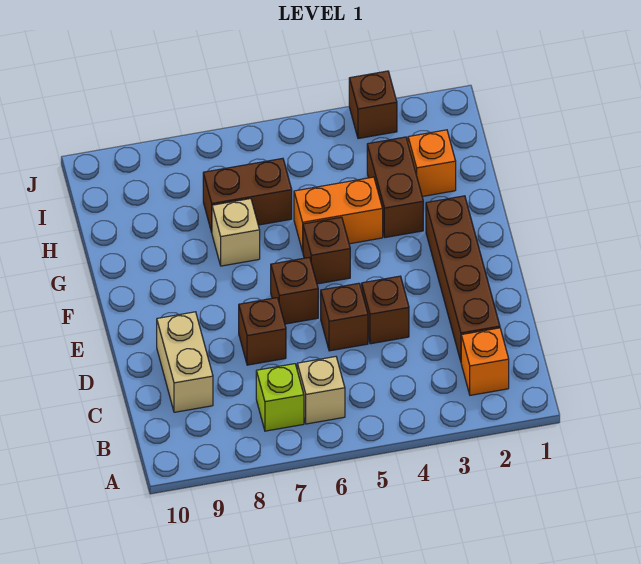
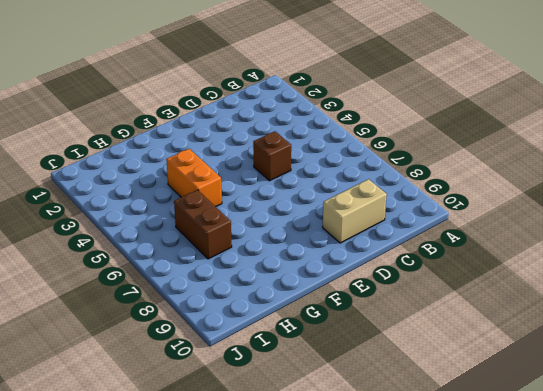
none -> orange 1x1 brick [461,328,509,395]
none -> tan 1x1 brick [297,357,345,424]
none -> lime 1x1 brick [256,364,304,431]

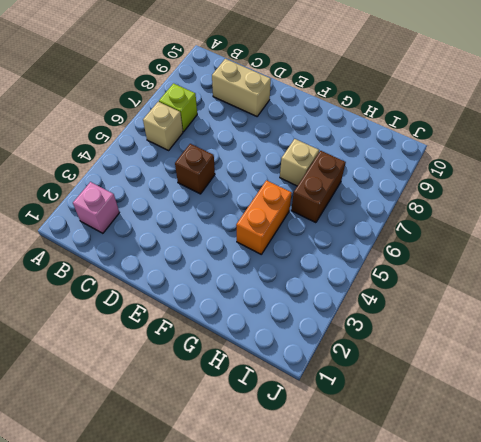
pink 1x1 brick [73,182,119,233] -> orange 1x1 brick [461,328,509,395]
none -> brown 1x4 brick [426,196,500,361]
none -> brown 1x1 brick [362,276,409,344]
none -> brown 1x1 brick [239,298,286,365]

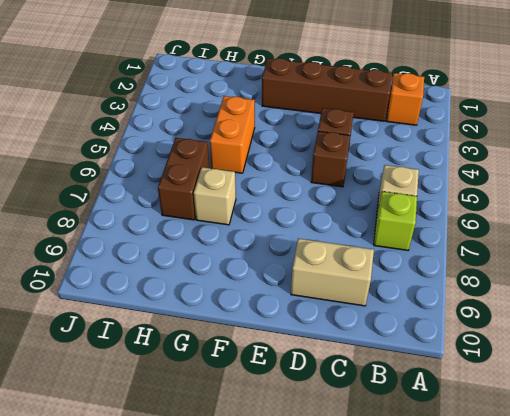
none -> brown 1x1 brick [239,298,286,365]
none -> brown 1x1 brick [271,257,318,324]
none -> brown 1x1 brick [303,217,350,284]

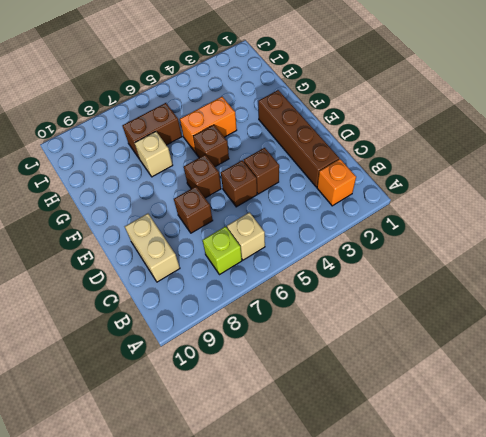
none -> brown 1x2 brick [367,137,423,237]
none -> orange 1x1 brick [408,130,456,196]
none -> brown 1x1 brick [349,71,397,139]

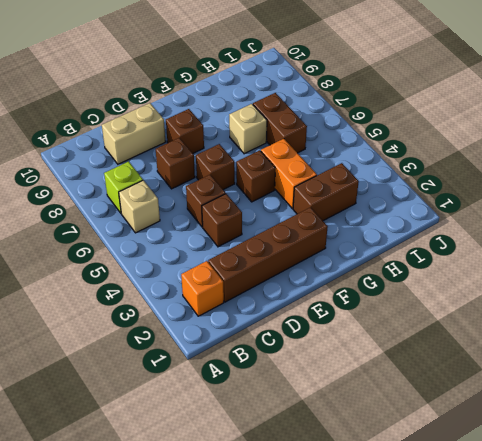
brown 1x1 brick [166,109,204,153] -> brown 1x1 brick moved to [349,71,397,139]
none -> orange 1x1 brick [408,130,456,196]

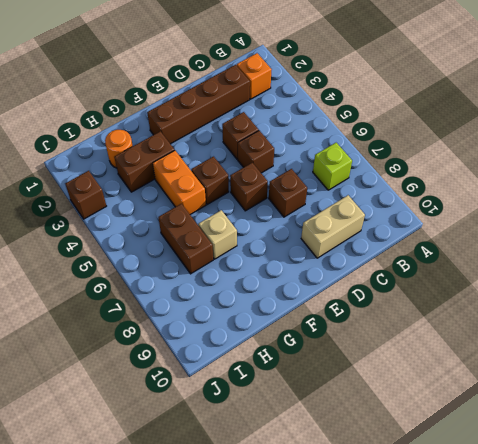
orange 1x1 round brick [105,130,133,168] -> orange 1x1 brick [408,130,456,196]
none -> tan 1x1 brick [297,357,345,424]

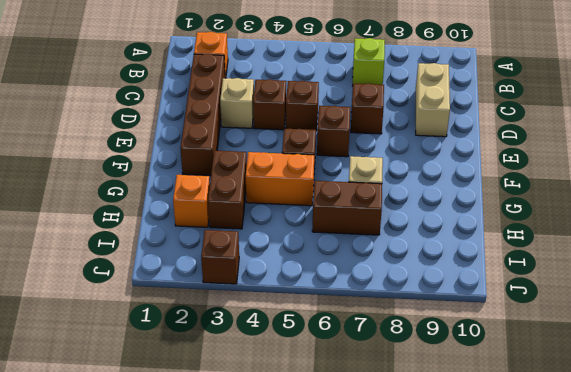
tan 1x1 brick [220,78,254,128] -> tan 1x1 brick moved to [297,357,345,424]

